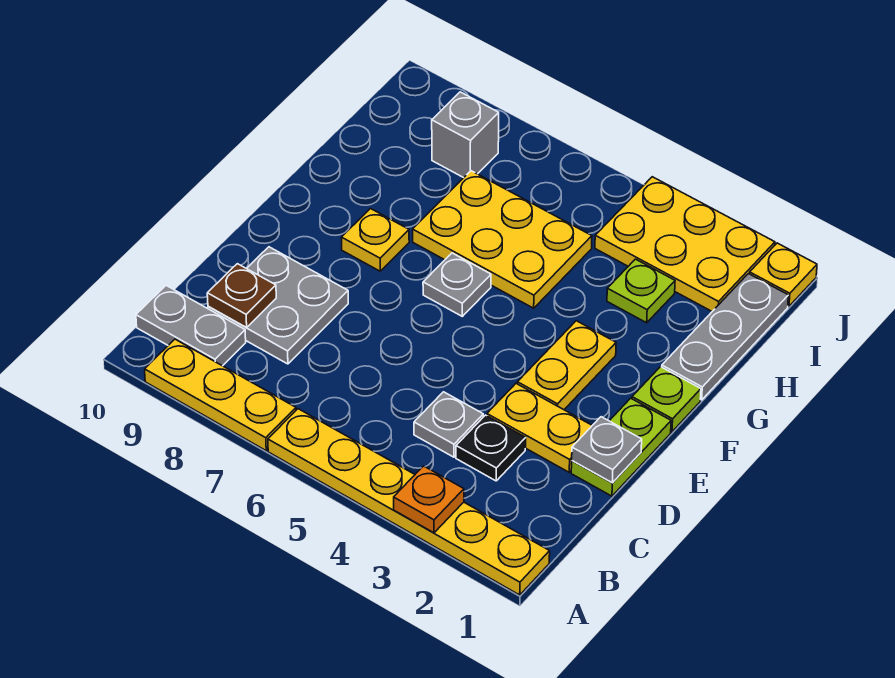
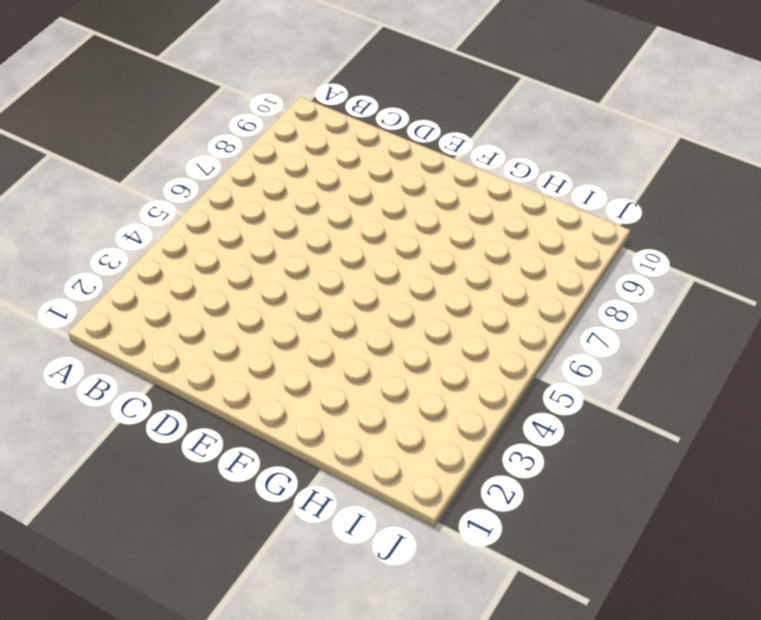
none -> yellow 1x6 plate [268,409,550,595]
none -> yellow 1x3 plate [145,339,296,451]
none -> grey 1x2 plate [136,286,246,366]

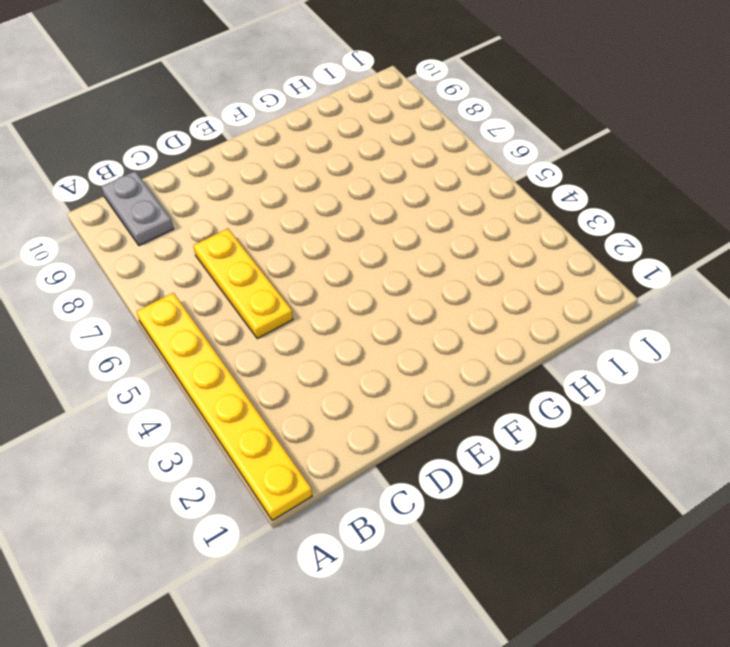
yellow 1x3 plate [193,229,293,339] -> yellow 1x3 plate moved to [145,339,296,451]
none -> black 1x1 plate [456,415,526,481]
none -> grey 1x1 plate [414,392,483,457]
none -> grey 2x2 plate [208,247,348,364]

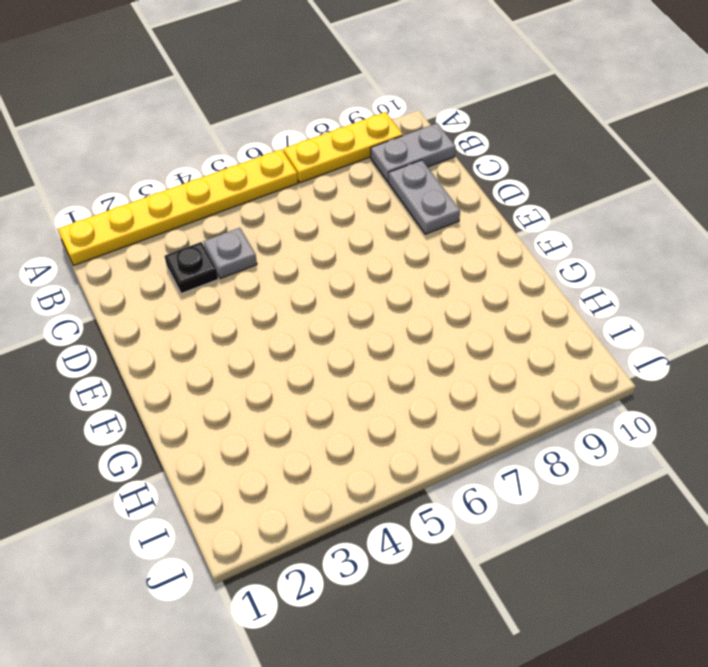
grey 1x2 plate [389,160,460,234] -> grey 2x2 plate [208,247,348,364]
none -> lime 1x2 plate [571,398,671,496]
none -> yellow 1x2 plate [487,384,592,472]
none -> yellow 1x2 plate [517,321,616,410]

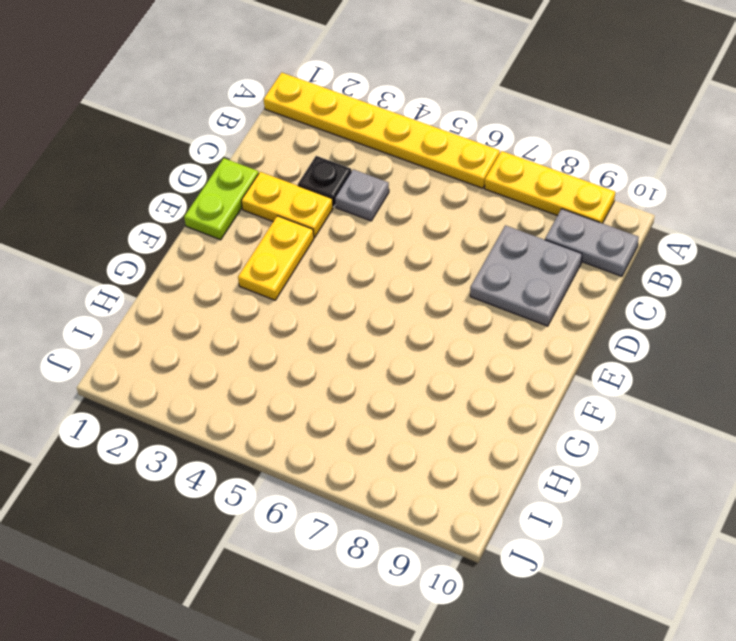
none -> lime 1x1 plate [632,367,701,432]
none -> grey 1x1 plate [423,253,491,316]
none -> yellow 1x1 plate [341,209,409,271]

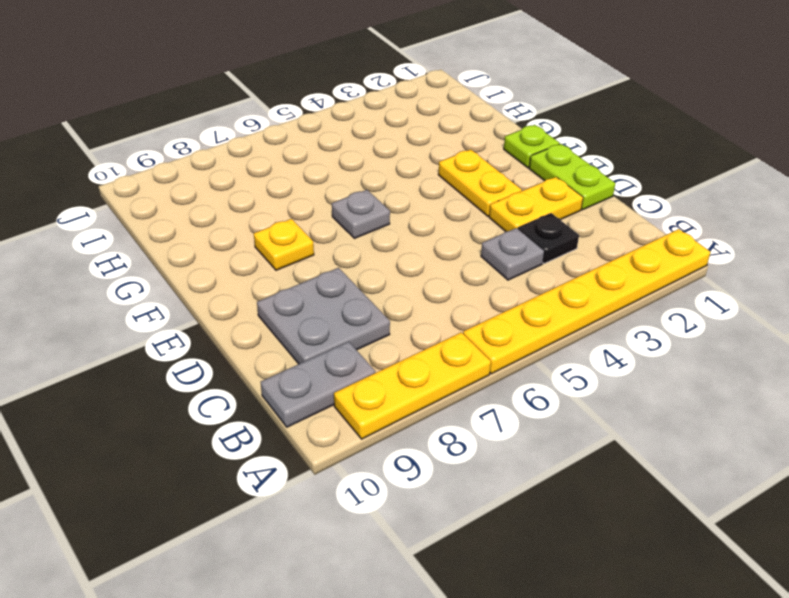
none -> grey 1x3 plate [662,274,788,400]
none -> yellow 2x3 plate [413,171,592,308]
none -> lime 1x1 plate [607,259,675,323]

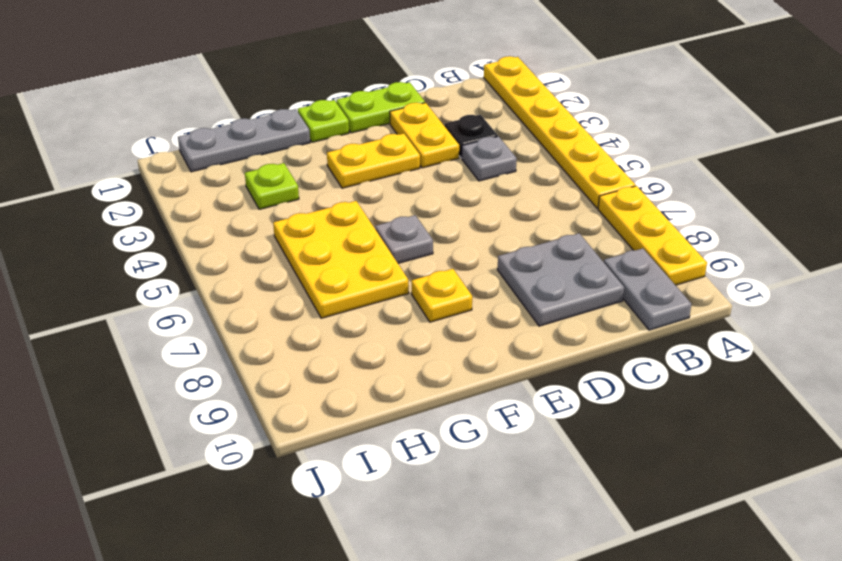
none -> yellow 2x3 plate [595,177,775,311]
none -> grey 1x1 brick [432,92,499,178]
none -> yellow 1x1 plate [750,243,817,306]

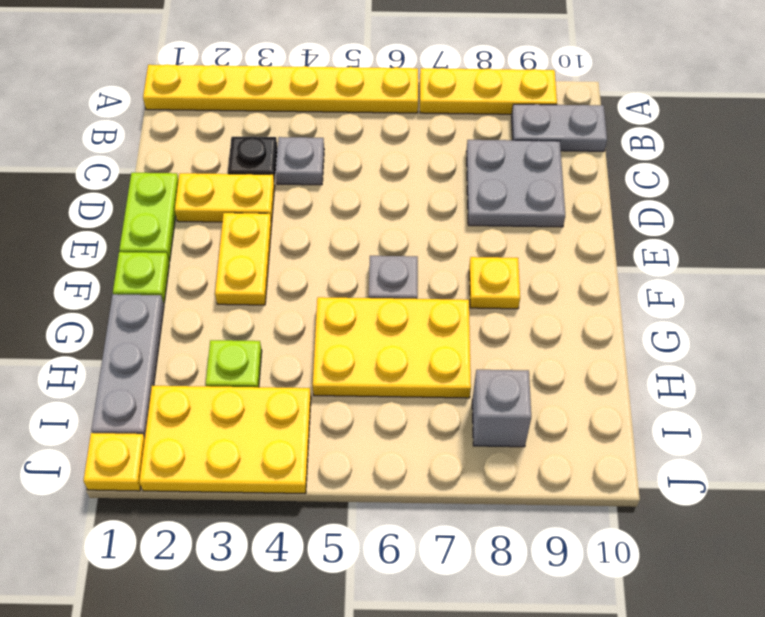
none -> orange 1x1 plate [394,466,464,533]
none -> brown 1x1 plate [207,264,276,327]
none -> grey 1x1 plate [572,417,642,483]

